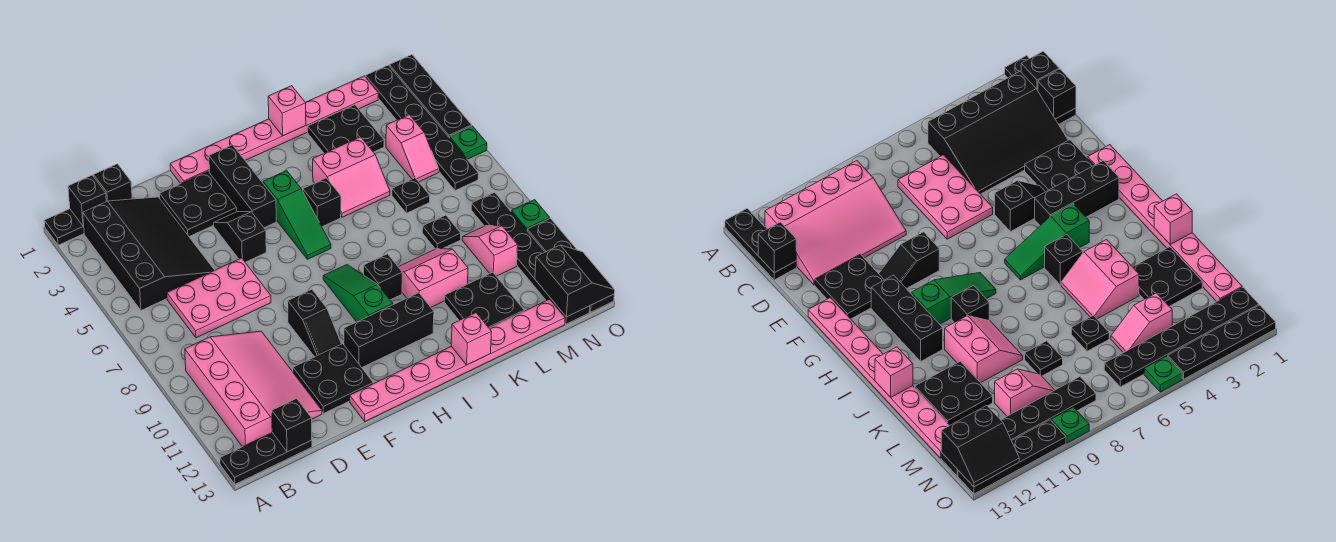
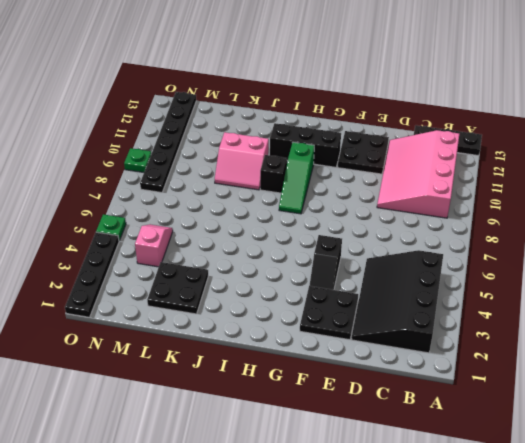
none -> black 1x3 plate [44,209,84,245]
none -> pink 2x3 plate [167,258,271,338]
none -> pink 1x8 plate [170,76,378,184]
none -> black 1x2 slope [288,289,341,357]

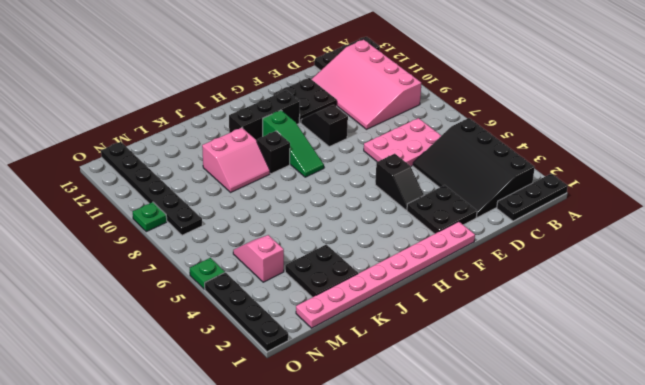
none -> pink 1x8 plate [350,299,565,421]
none -> black 1x3 brick [209,145,276,228]
none -> green 1x3 slope [263,171,331,259]
none -> black 1x1 brick [303,178,341,227]

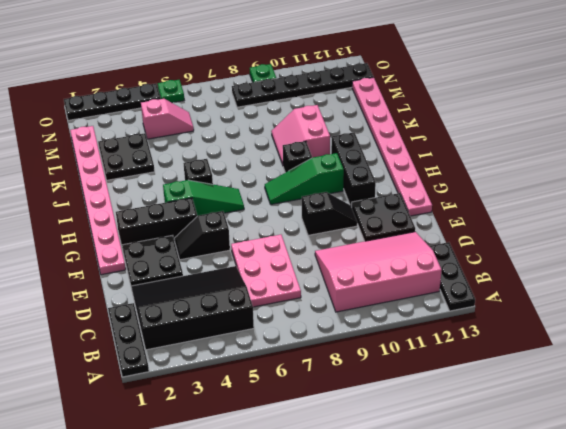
none -> pink 2x2 slope [313,137,390,217]
none -> black 2x2 plate [444,272,524,328]
none -> black 1x1 plate [392,178,430,213]
none -> black 1x1 plate [422,215,461,249]

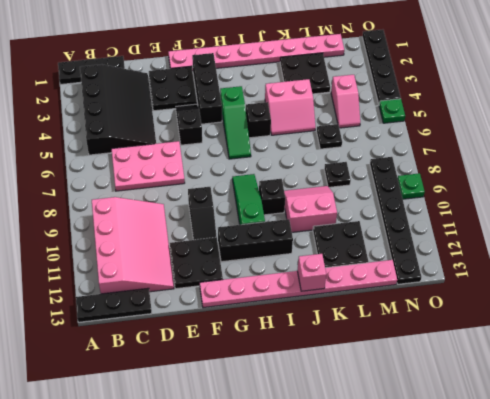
none -> pink 1x2 slope [462,226,518,276]
none -> black 1x6 plate [366,65,478,191]
none -> black 1x4 plate [527,218,614,312]
none -> black 1x1 brick [68,175,106,226]

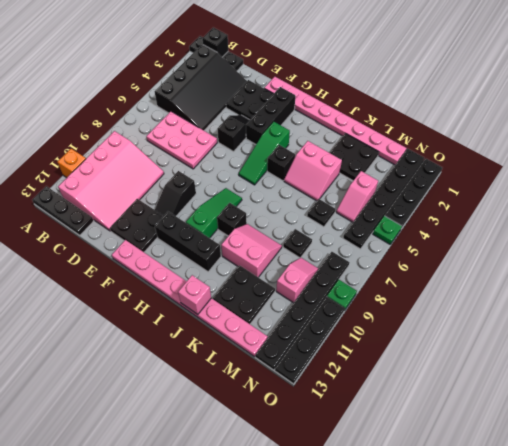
orange 1x1 brick [57,149,86,178] -> none
none -> black 1x1 brick [94,164,132,202]
none -> black 1x1 brick [272,399,312,452]
none -> pink 1x1 brick [268,86,306,136]
none -> black 2x2 slope [535,245,615,317]

